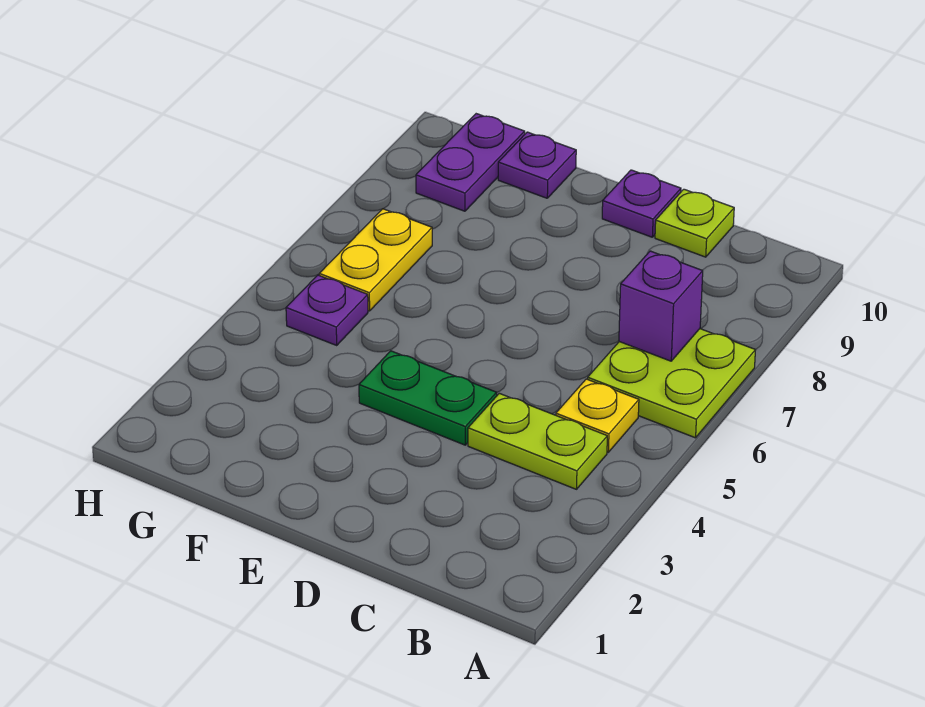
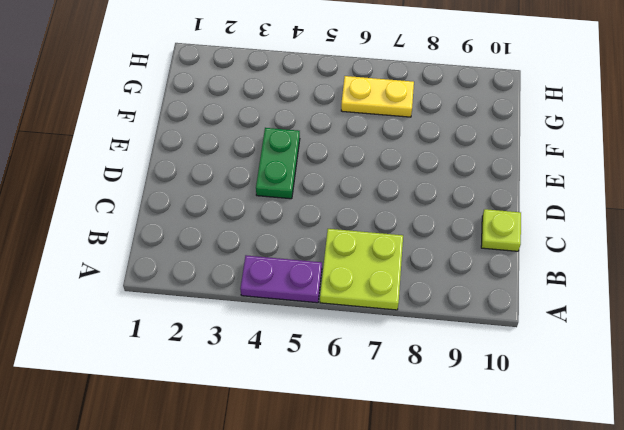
purple 1x2 plate [240,255,322,303] -> purple 1x2 plate moved to [416,114,525,211]
none -> lime 1x2 plate [468,393,607,489]
none -> yellow 1x1 plate [556,379,639,452]

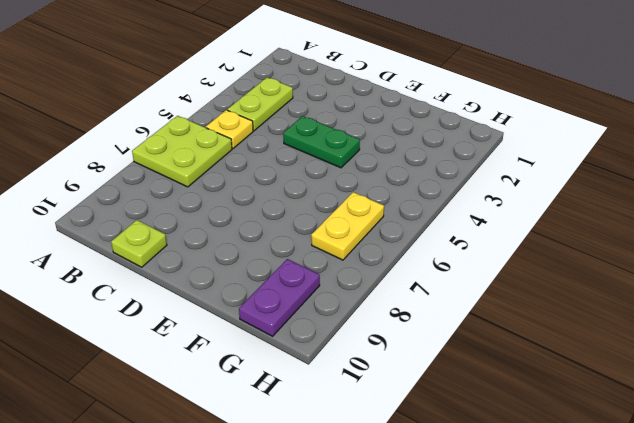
lime 1x2 plate [227,78,293,131] -> lime 1x2 plate turned to [468,393,607,489]
none -> purple 1x1 plate [602,170,681,237]
none -> purple 1x1 plate [498,132,576,198]

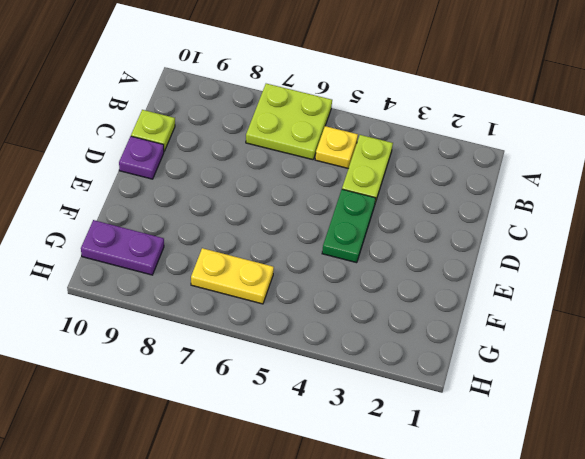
none -> purple 1x1 plate [498,132,576,198]
none -> purple 1x1 plate [286,275,368,345]

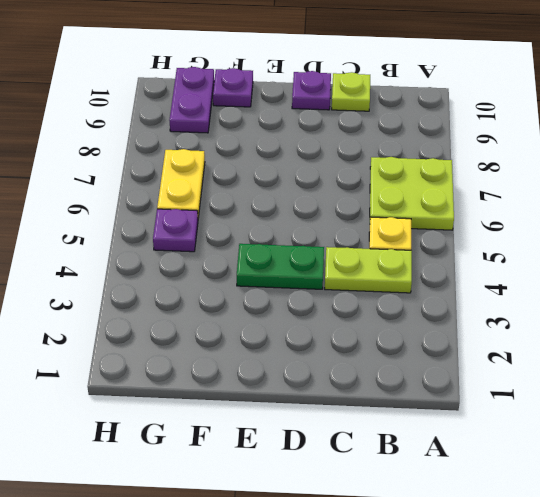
none -> purple 1x1 brick [619,251,703,361]

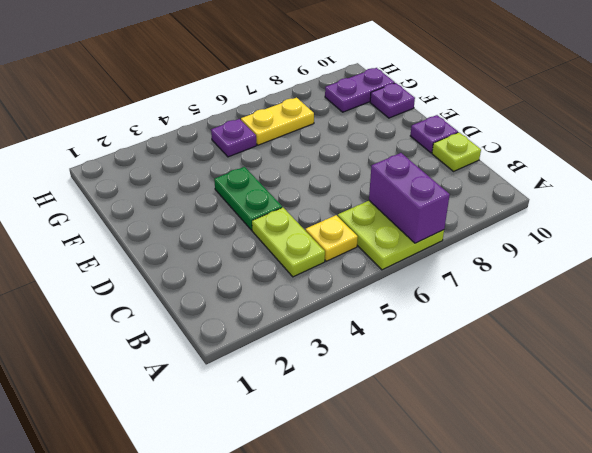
purple 1x2 brick [369,153,450,243] -> purple 1x1 brick [619,251,703,361]

